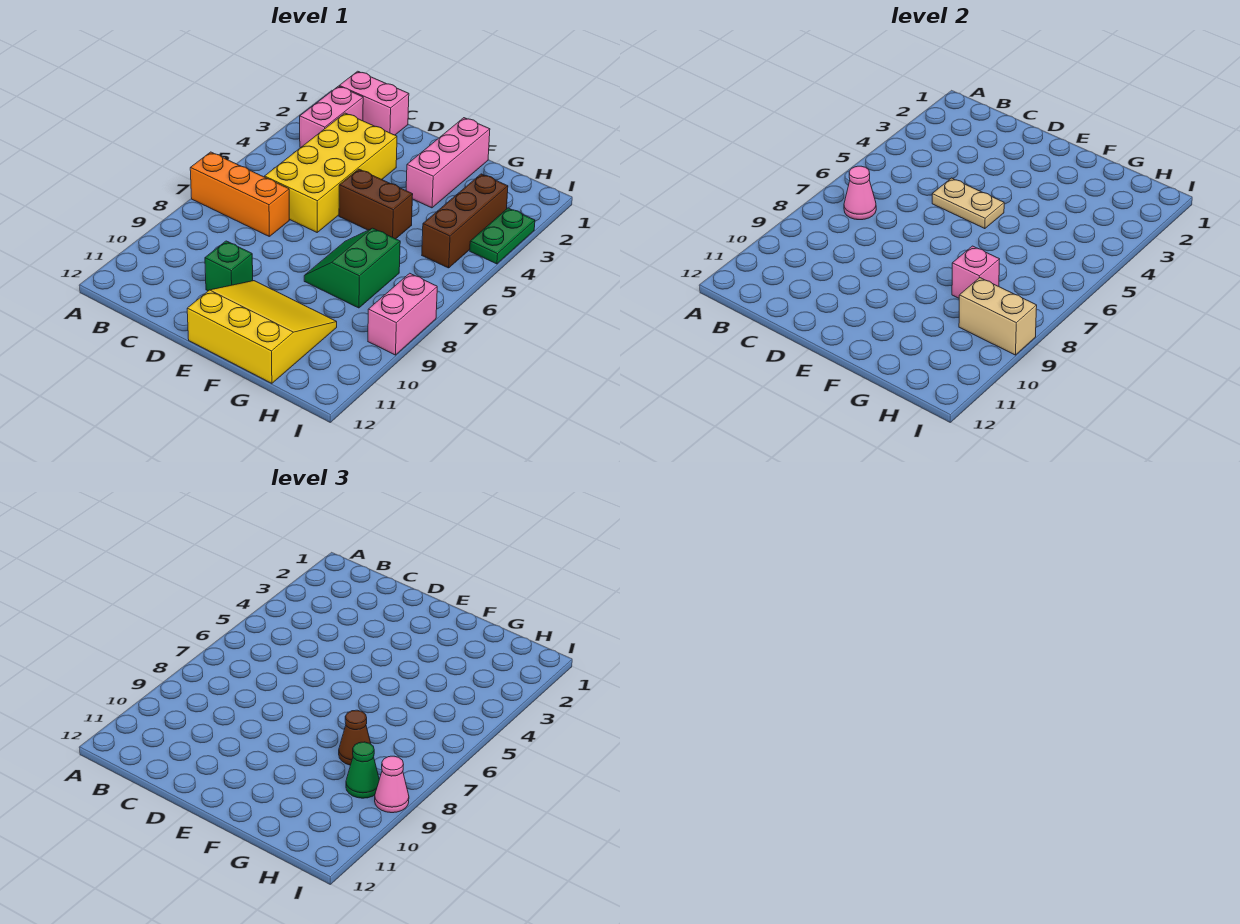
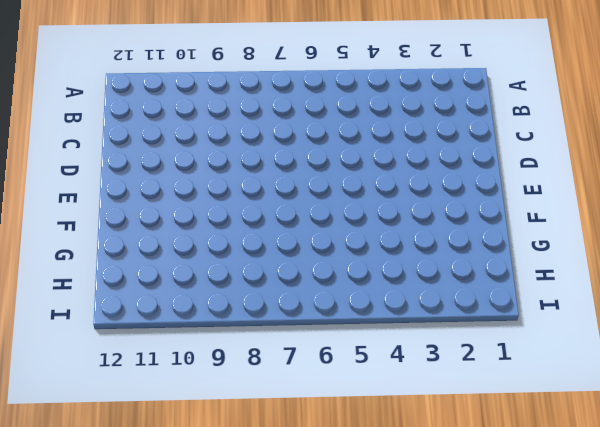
none -> orange 1x3 brick [190,152,289,236]
none -> pink 1x2 brick [339,71,409,135]
none -> pink 1x2 brick [300,86,363,148]

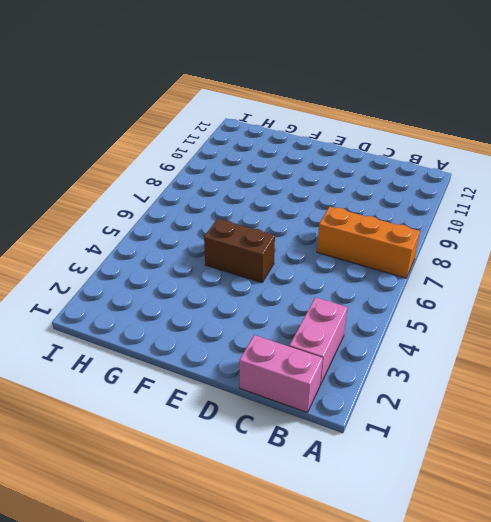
none -> yellow 2x4 brick [265,113,397,232]
none -> green 1x1 brick [205,241,253,291]
none -> yellow 3x3 slope [187,281,337,383]

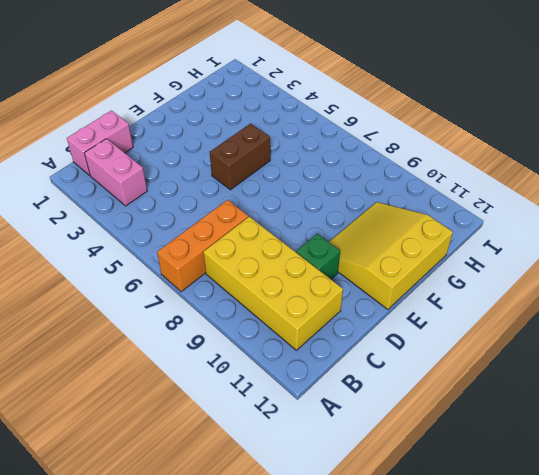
yellow 2x4 brick [204,217,343,350] -> yellow 2x4 brick moved to [265,113,397,232]
none -> pink 1x3 brick [406,118,490,208]
none -> green 2x2 slope [304,228,400,308]
none -> brown 1x3 brick [422,174,508,268]

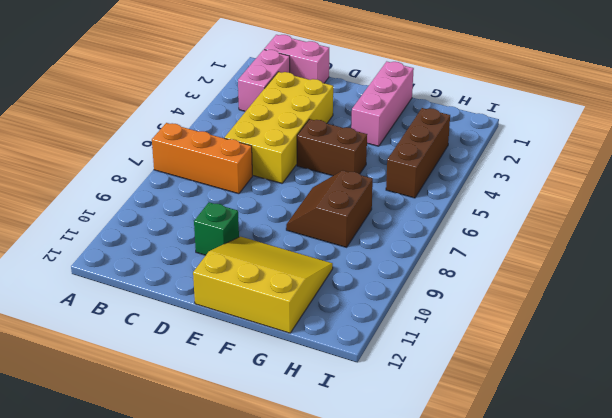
brown 2x2 slope [286,170,373,247] -> green 2x2 slope [304,228,400,308]
none -> green 1x2 plate [470,208,535,264]
none -> pink 1x2 brick [368,273,437,355]
none -> pink 1x1 cone [844,166,876,220]

